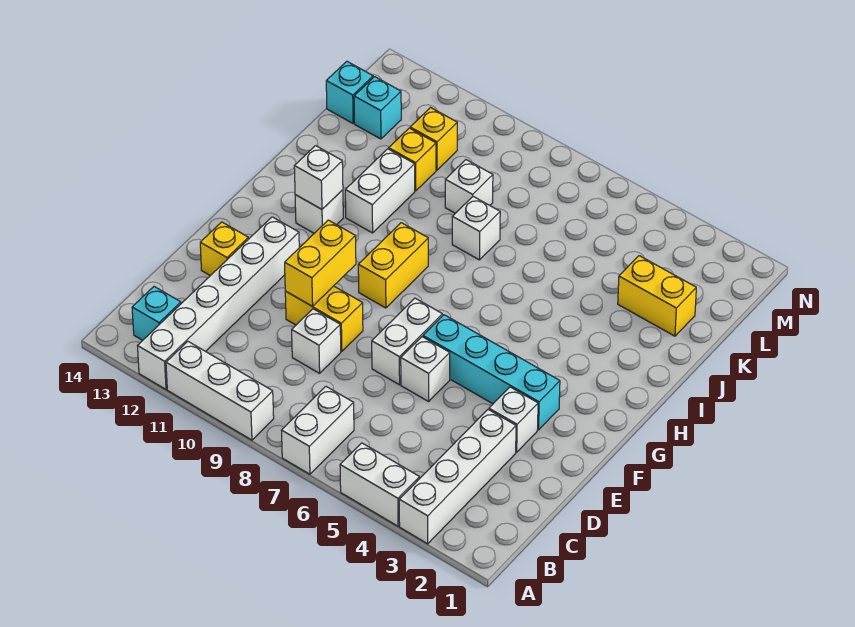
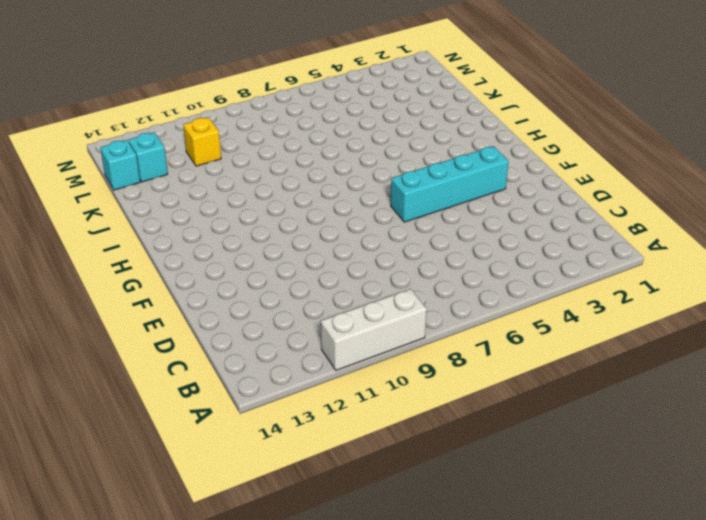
none -> white 1x4 brick [399,410,516,544]
none -> white 1x2 brick [340,443,419,526]
none -> white 1x2 brick [281,387,354,474]

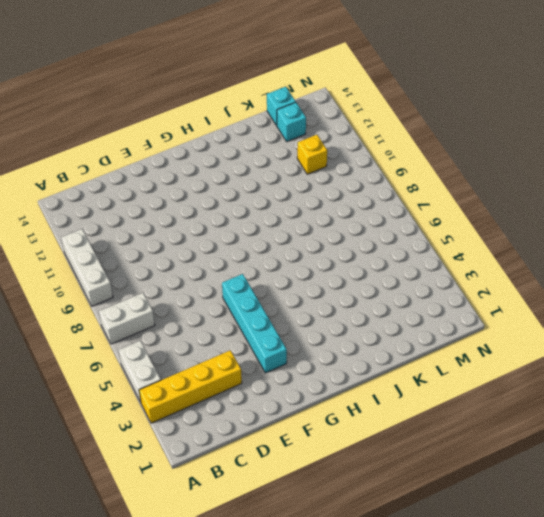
yellow 1x4 brick [139,350,242,423] -> white 1x4 brick [399,410,516,544]
none -> white 1x6 brick [138,217,299,389]
none -> cyan 1x1 brick [132,287,181,340]
none -> white 1x1 brick [292,309,341,373]

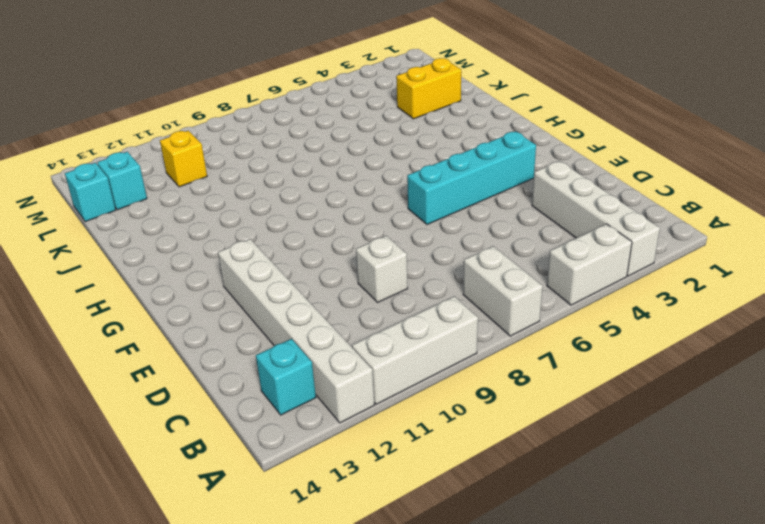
none -> white 1x1 brick [489,387,538,452]
none -> white 1x1 brick [401,337,450,401]
none -> white 1x2 brick [372,298,442,385]

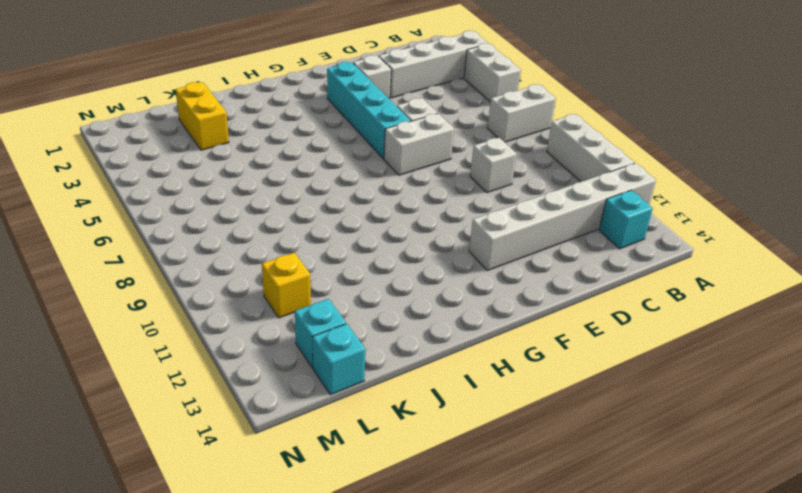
none -> yellow 1x2 brick [285,286,363,351]
none -> yellow 1x1 brick [200,222,248,276]
none -> yellow 1x2 brick [358,223,428,308]

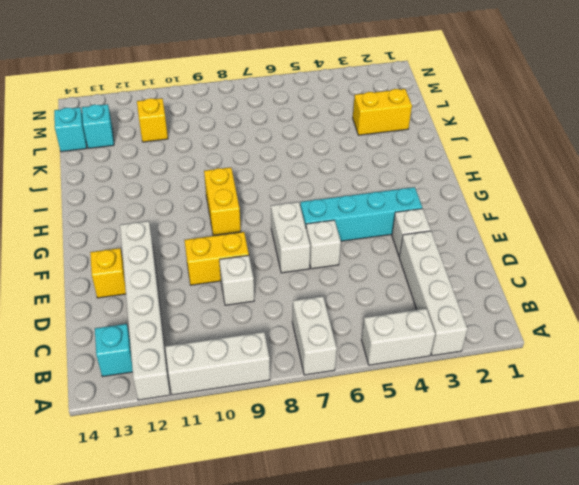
none -> white 1x1 brick [295,190,343,233]
none -> white 1x2 brick [345,149,415,233]
none -> white 1x1 brick [452,197,500,260]

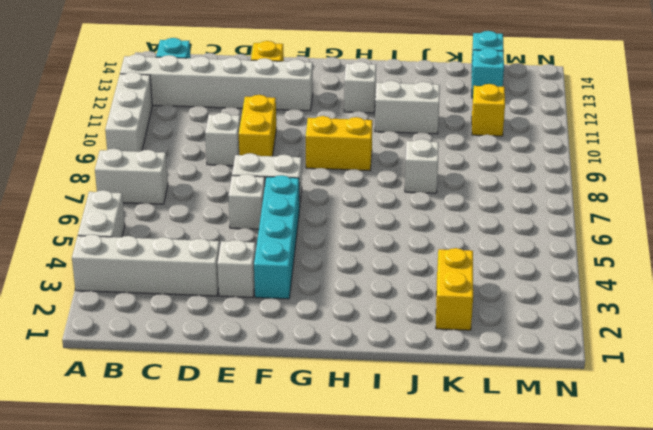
none -> white 1x1 brick [445,160,493,213]
none -> yellow 1x1 brick [389,128,436,191]
none -> yellow 1x2 brick [285,220,356,306]

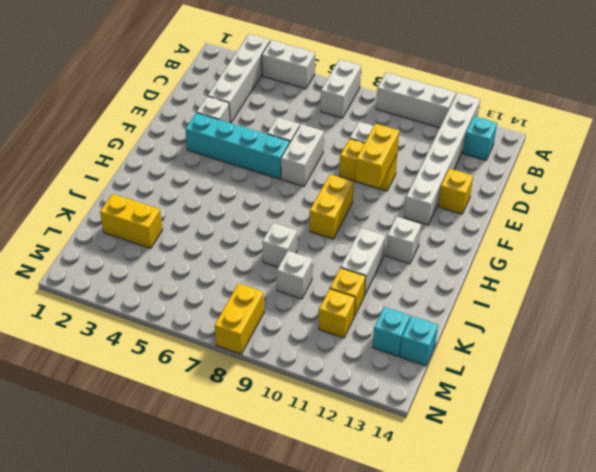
yellow 1x2 brick [215,283,264,354] -> none
none -> white 1x1 brick [294,146,343,209]

